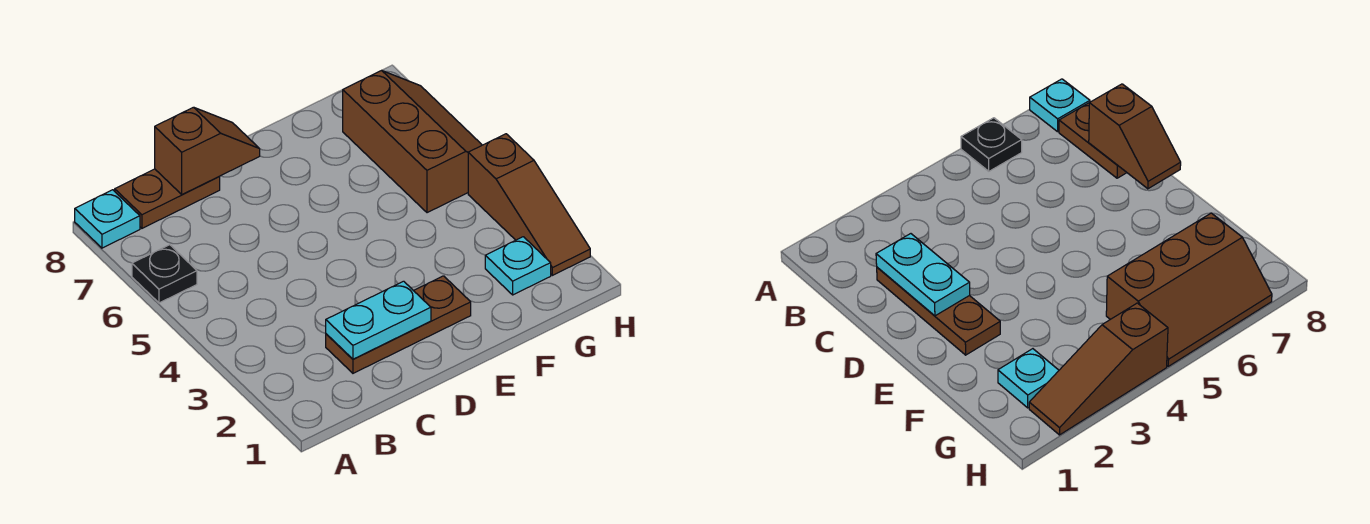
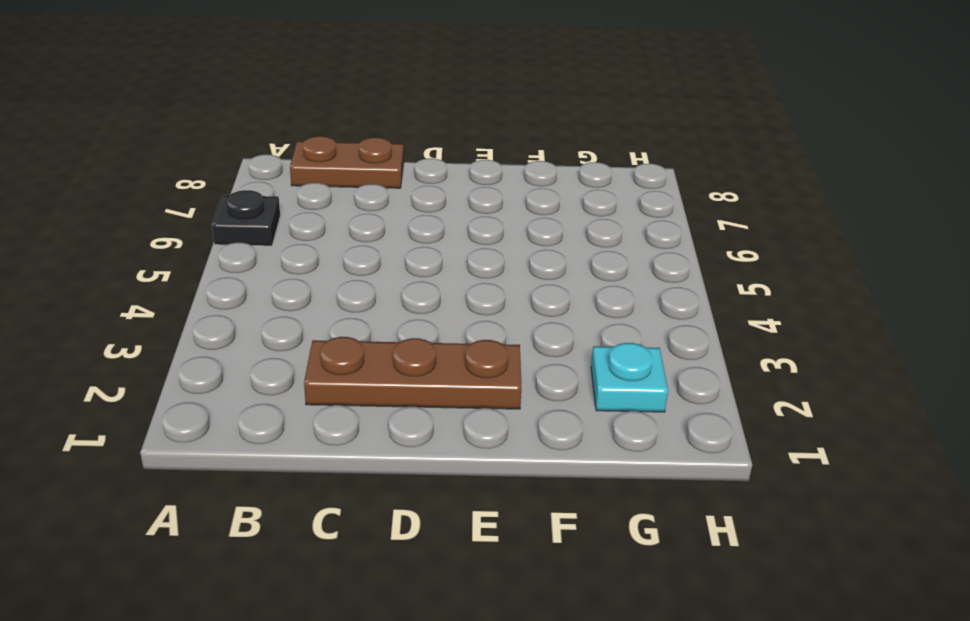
none -> cyan 1x1 plate [75,190,140,248]
none -> brown 2x3 slope [343,70,482,213]

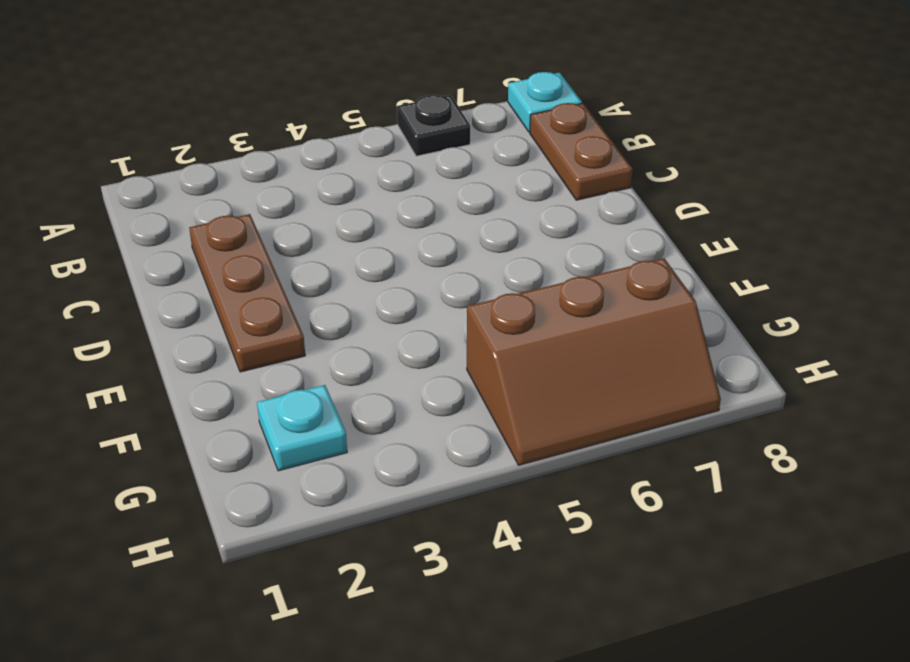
none -> brown 1x3 slope [468,134,590,275]
none -> cyan 1x2 plate [326,281,431,359]

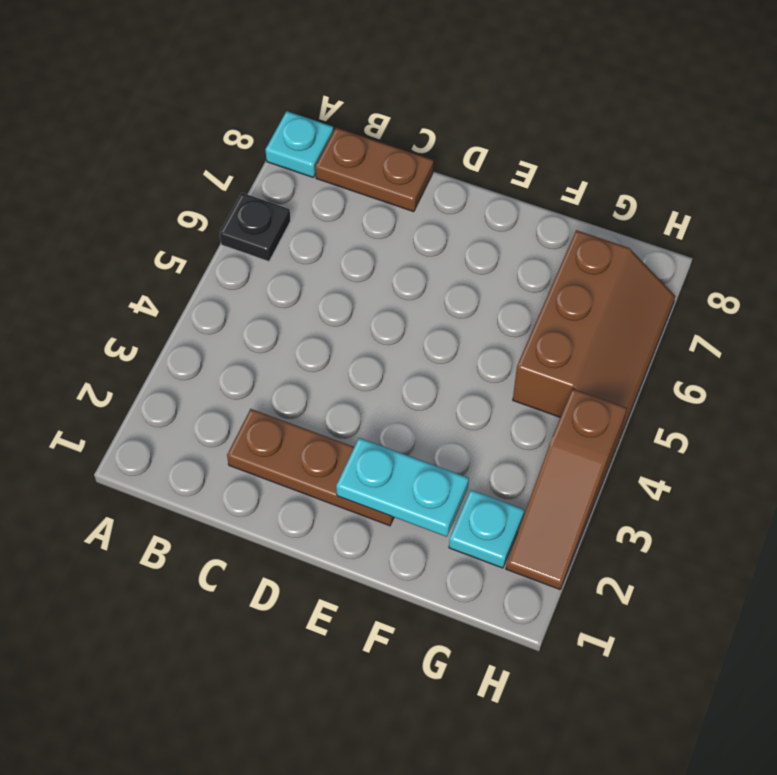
cyan 1x2 plate [336,438,469,537] -> cyan 1x2 plate moved to [326,281,431,359]
none -> brown 1x2 slope [155,107,260,194]

